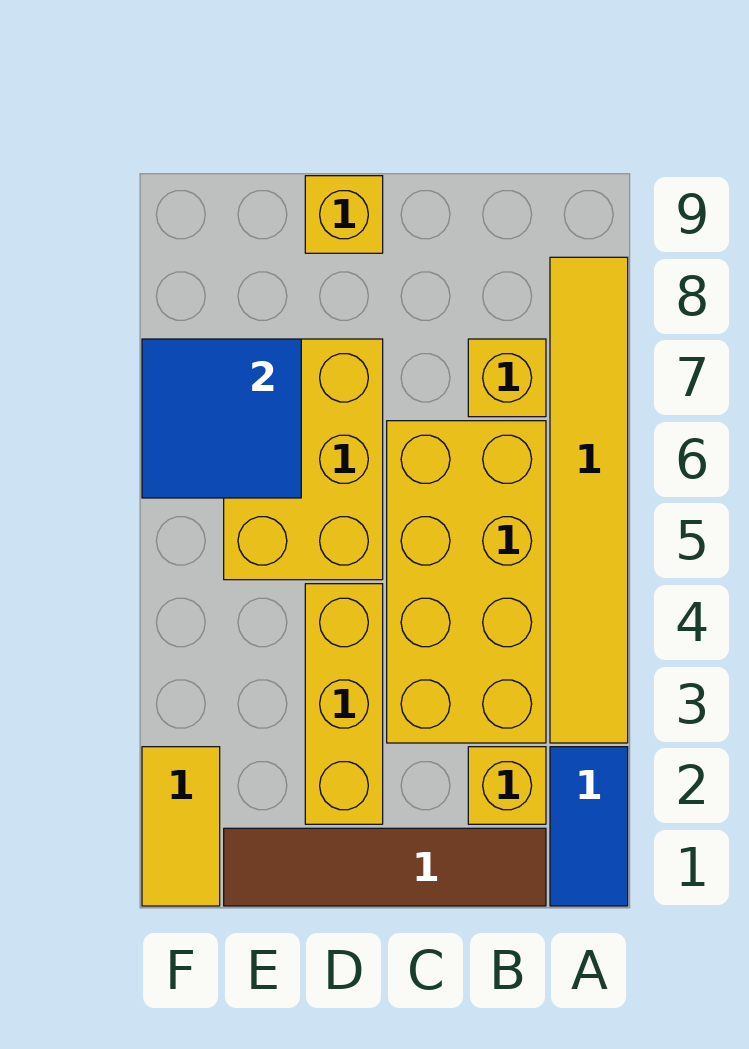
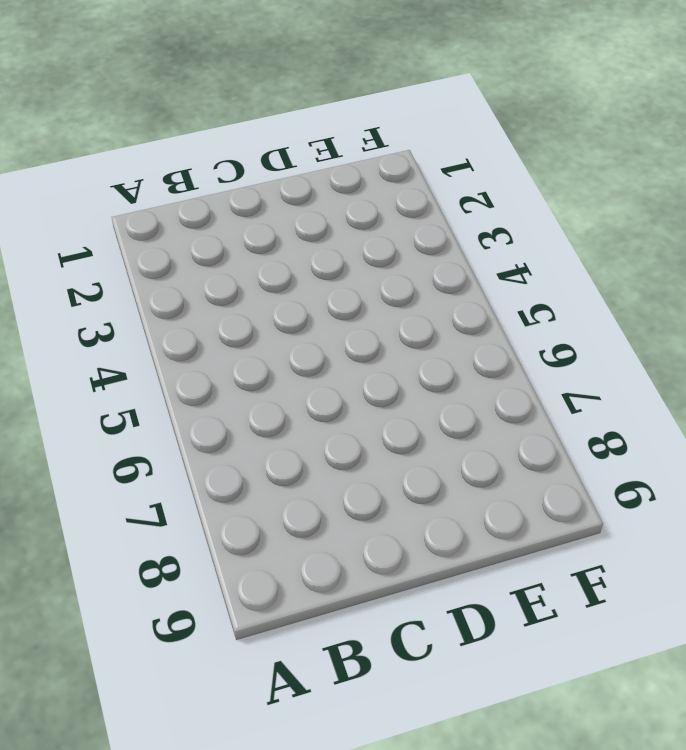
none -> blue 1x2 tile [550,747,628,906]
none -> yellow 1x6 tile [550,257,628,743]

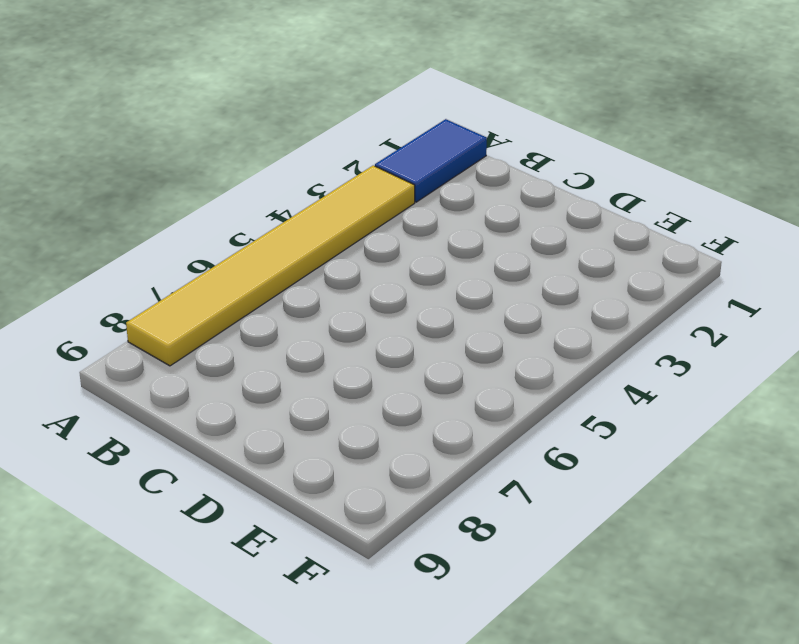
none -> brown 1x4 tile [224,828,546,906]
none -> yellow 1x1 brick [468,747,546,824]

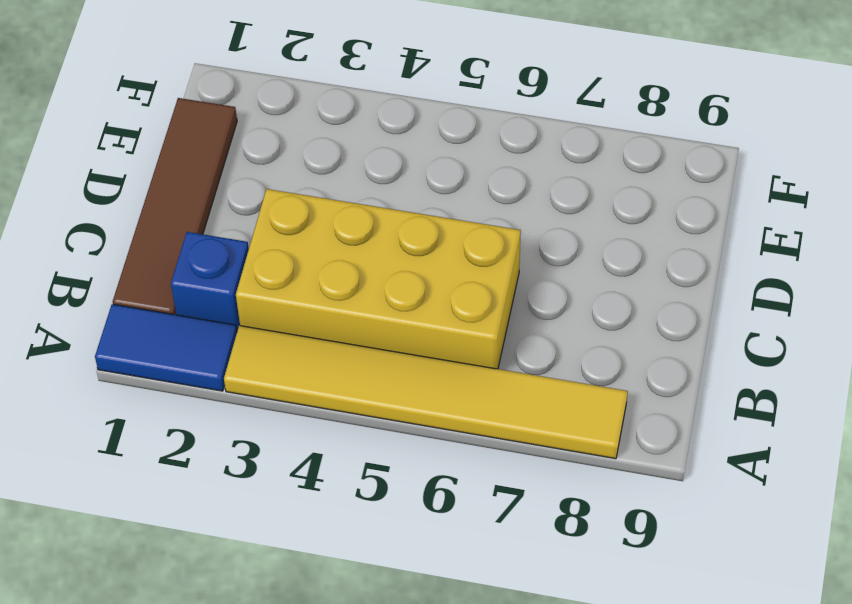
blue 1x1 brick [171,232,249,331] -> yellow 1x1 brick [468,747,546,824]
none -> yellow 1x1 brick [468,339,546,417]
none -> yellow 1x3 brick [305,584,383,824]

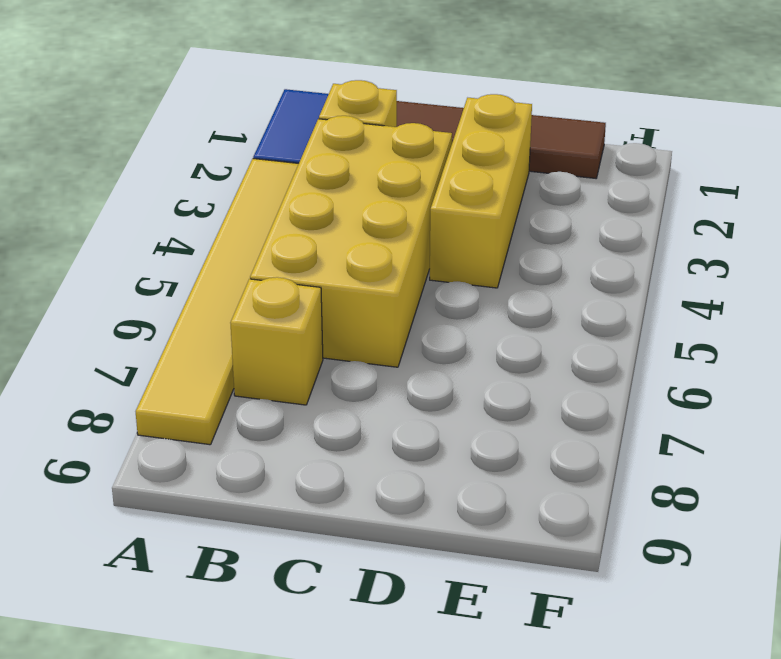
none -> yellow 2x3 brick [224,339,383,580]
none -> yellow 1x1 brick [305,176,383,253]

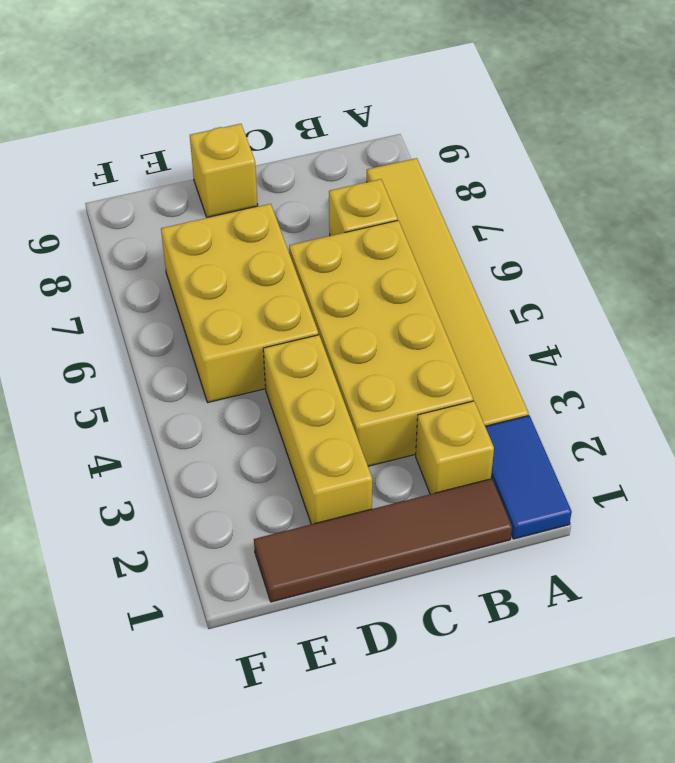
none -> yellow 1x2 tile [142,747,220,906]
none -> blue 2x2 tile [142,339,301,498]

